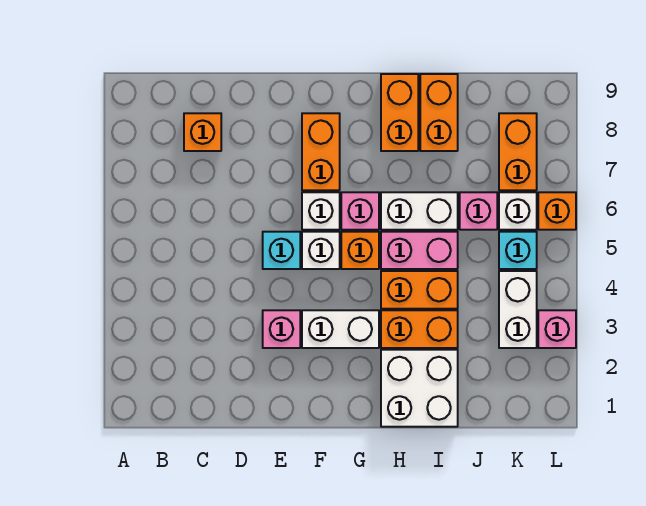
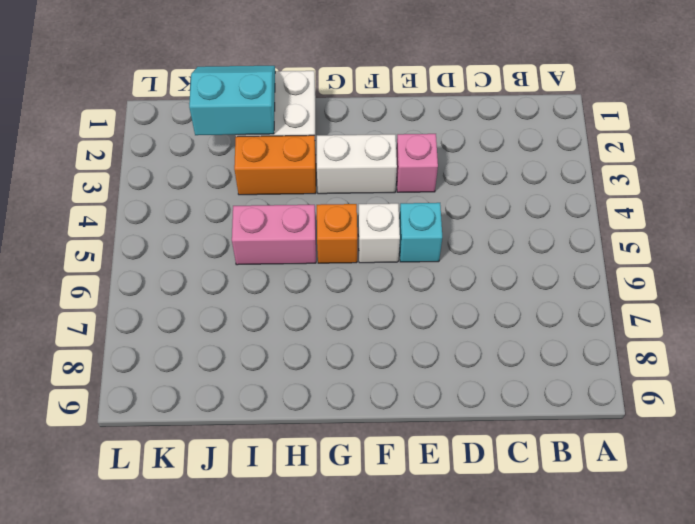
cyan 2x2 slope [189,66,275,135] -> none
none -> orange 1x1 brick [184,113,221,151]
none -> white 1x1 brick [302,192,340,230]
none -> orange 1x2 brick [302,113,340,190]

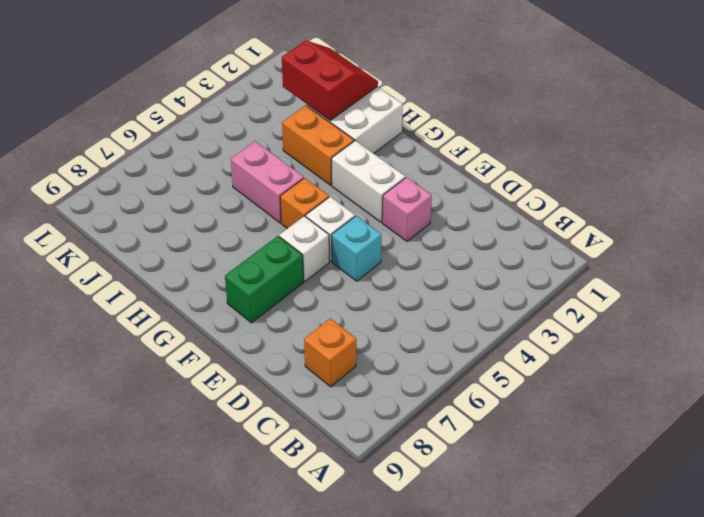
green 1x2 brick [225,236,304,323] -> orange 1x2 brick [302,113,340,190]
red 2x2 slope [282,41,378,120] -> none
none -> pink 1x1 brick [341,192,379,230]
none -> orange 1x2 brick [381,271,458,309]
none -> white 1x2 brick [381,192,458,230]

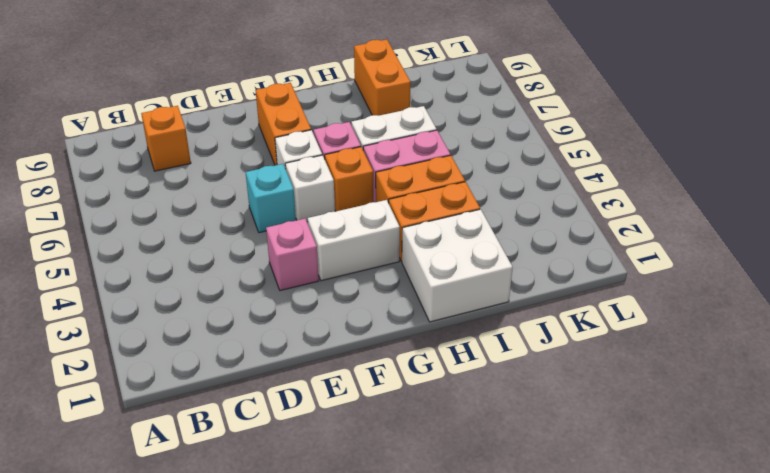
none -> orange 1x2 brick [381,74,418,151]
none -> pink 1x1 brick [460,192,497,230]
none -> white 1x2 brick [499,271,537,348]

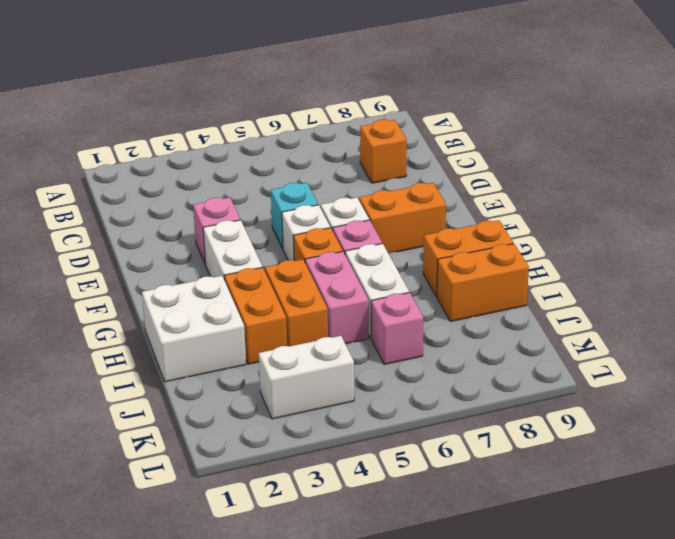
none -> cyan 1x1 brick [499,232,537,269]
none -> white 1x1 brick [499,192,537,230]
none -> orange 1x2 brick [499,113,537,190]

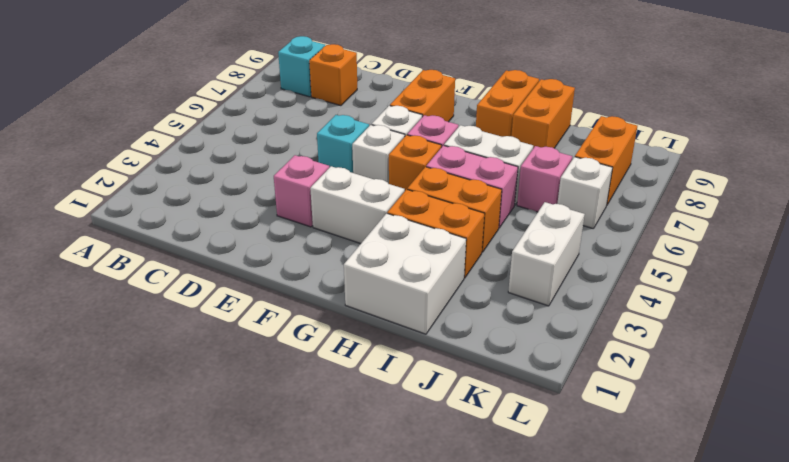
cyan 1x1 brick [278,36,325,97] -> cyan 1x1 brick moved to [499,232,537,269]
none -> pink 1x1 brick [538,310,576,348]
none -> orange 1x1 brick [538,192,576,230]

